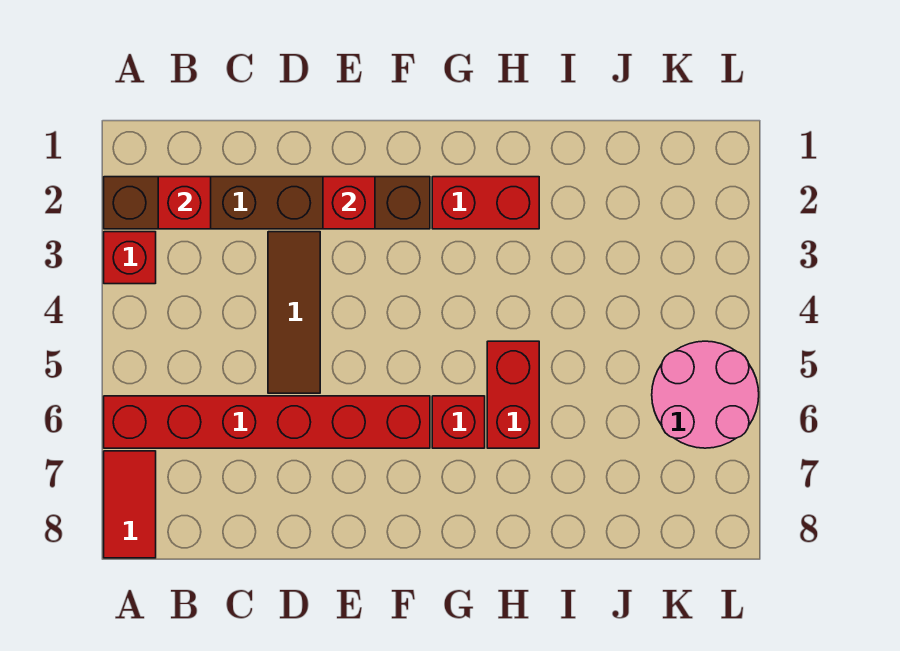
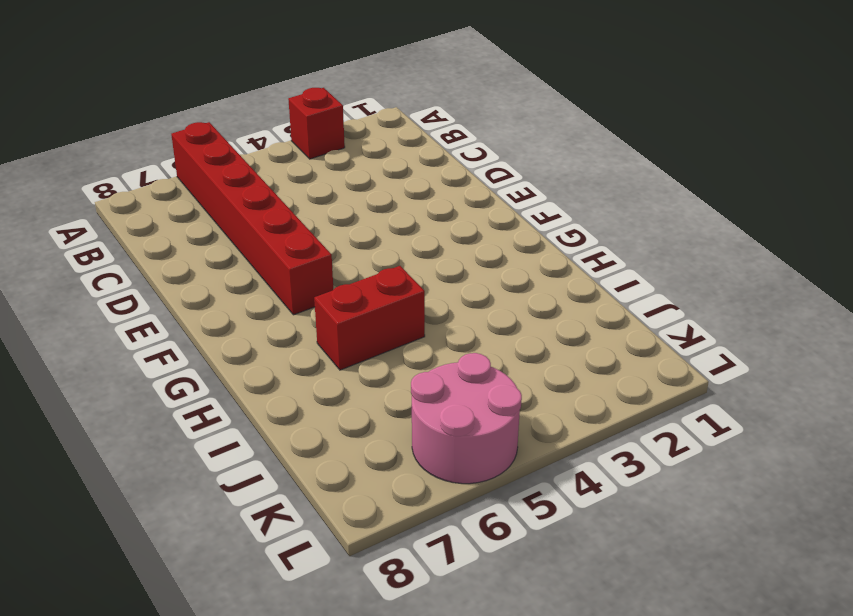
none -> brown 1x6 brick [104,177,430,229]
none -> red 1x2 tile [104,451,156,558]

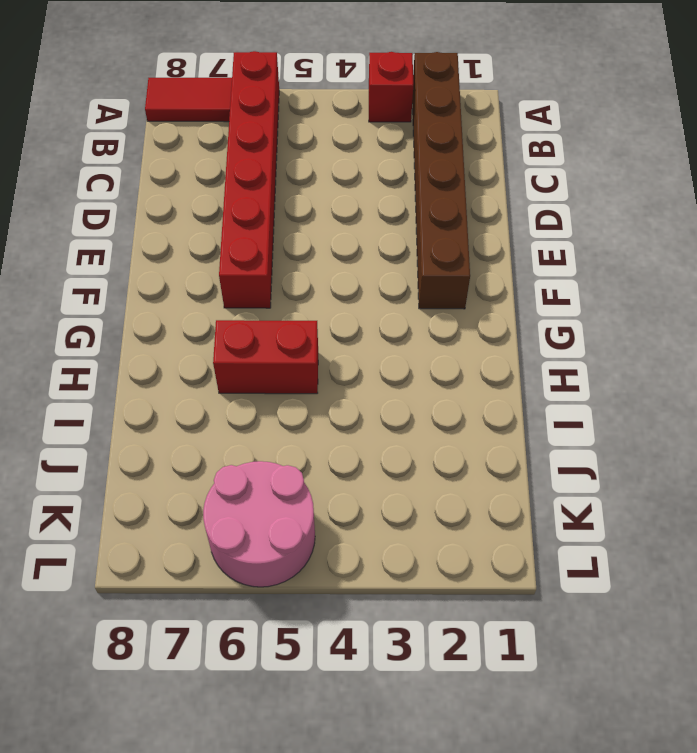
none -> brown 1x3 tile [268,232,320,393]
none -> red 1x2 brick [432,177,539,229]

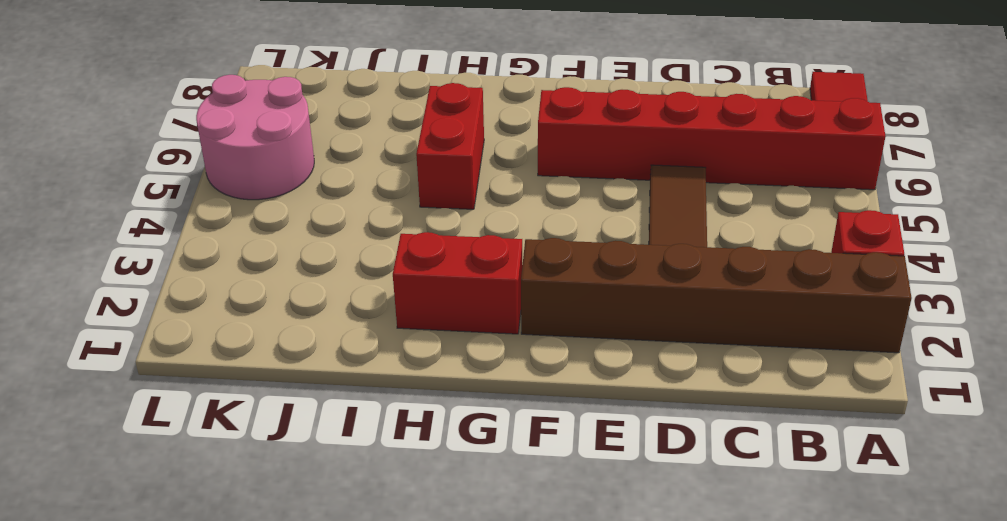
none -> red 1x1 brick [432,396,485,448]
none -> red 1x1 brick [158,177,211,229]

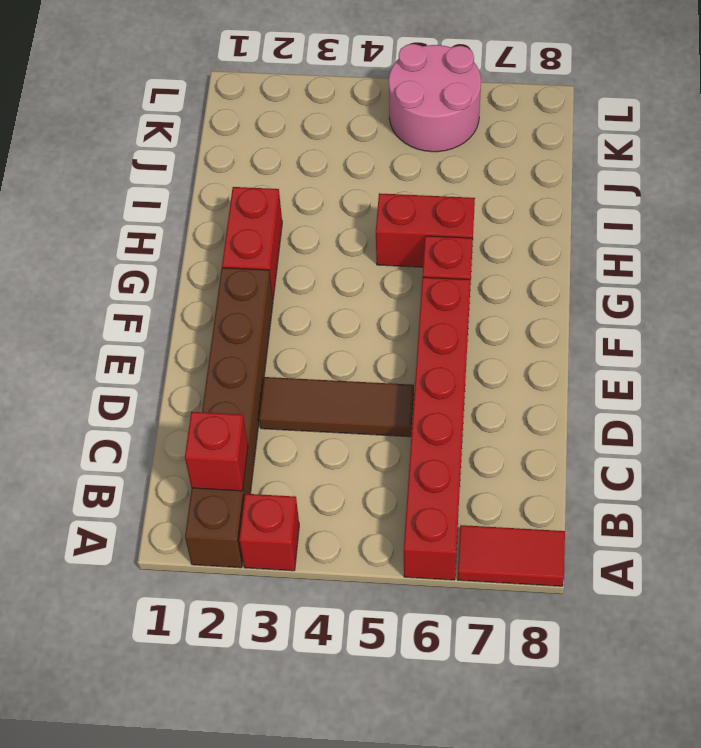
none -> red 1x1 brick [323,177,375,229]

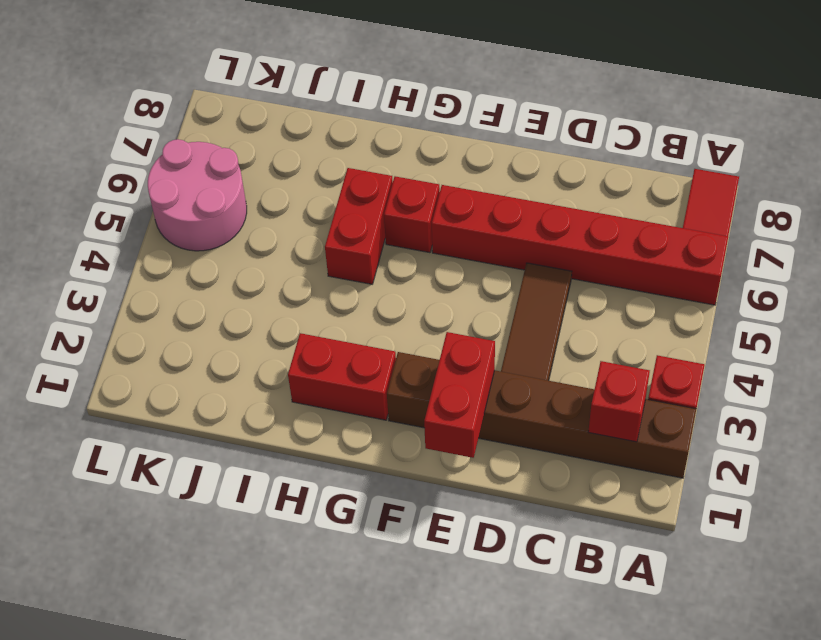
red 1x2 brick [424,332,495,458] -> red 1x1 brick [323,177,375,229]

